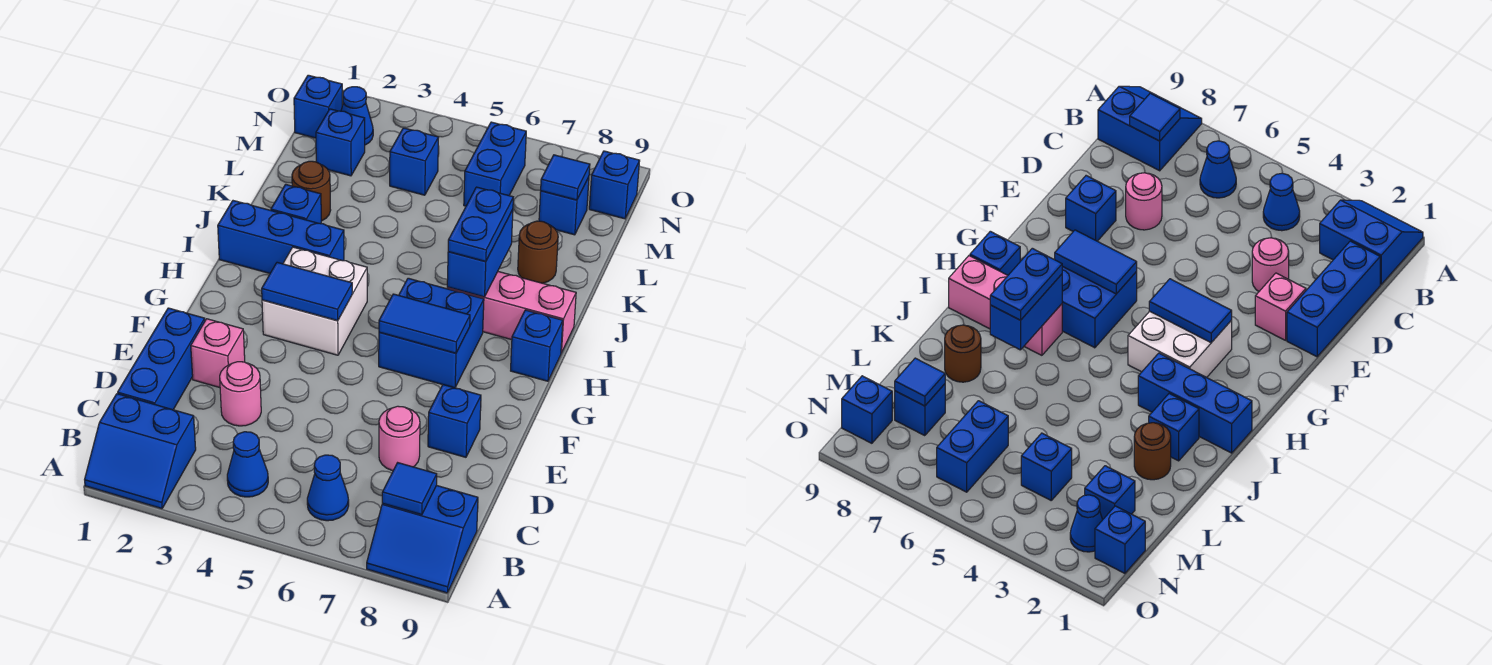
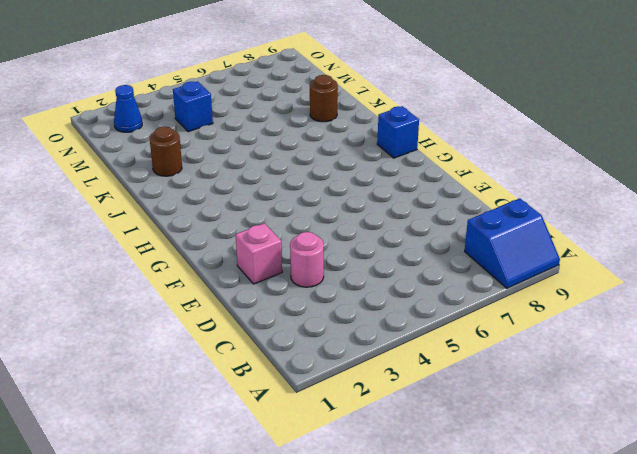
none -> blue 2x2 slope [85,394,196,509]
none -> blue 1x1 cone [227,432,268,497]
none -> blue 1x1 cone [307,455,349,521]
none -> blue 1x3 brick [118,308,205,410]

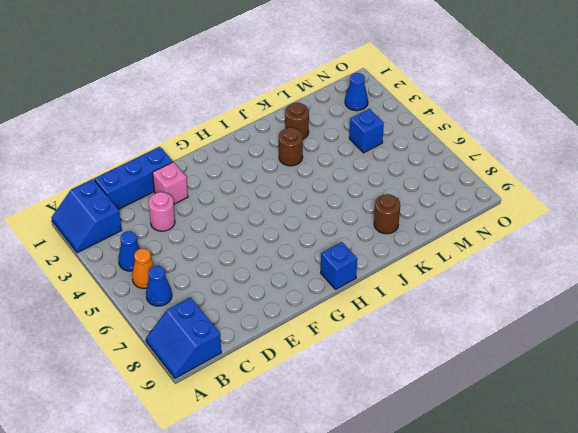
orange 1x1 cone [132,248,154,289] -> none
brown 1x1 round brick [279,127,303,166] -> none
none -> pink 1x1 round brick [379,406,420,471]
none -> blue 1x1 brick [428,385,481,457]
none -> white 2x2 brick [262,247,367,355]
none -> blue 2x2 brick [379,278,484,388]

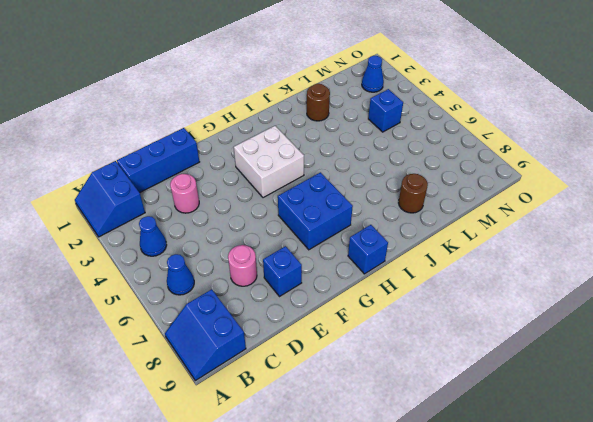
none -> pink 1x1 brick [191,319,245,388]
none -> blue 1x3 brick [218,201,344,273]
none -> pink 1x3 brick [447,272,576,353]
none -> blue 1x1 brick [271,184,321,224]

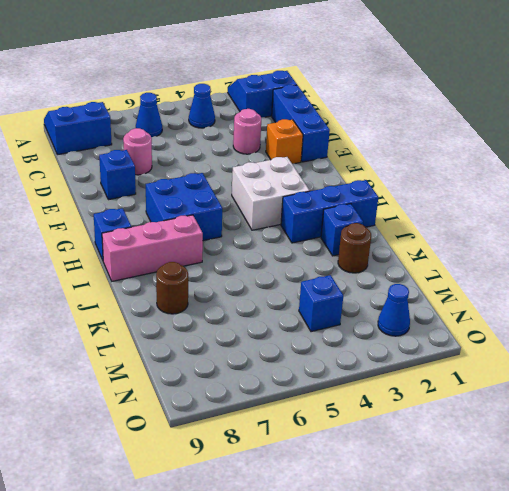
orange 1x1 brick [266,119,303,164] -> pink 1x1 brick [191,319,245,388]
none -> blue 1x1 brick [316,109,365,176]
none -> blue 1x2 brick [464,122,526,206]
none -> blue 1x1 brick [539,177,589,235]
none -> blue 1x1 brick [294,75,342,138]

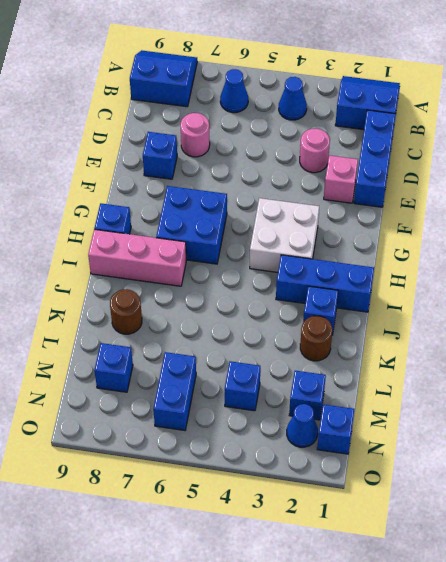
none -> blue 1x1 brick [589,151,640,219]
none -> blue 1x1 tile [382,463,437,515]
none -> blue 1x2 tile [262,262,352,321]
none -> blue 1x2 tile [379,294,470,353]

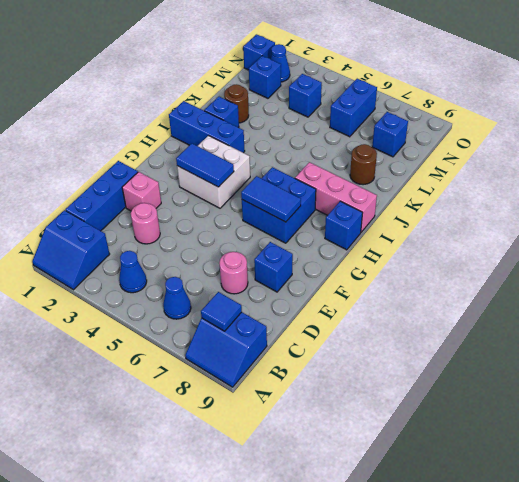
none -> blue 1x1 brick [589,151,640,219]
none -> blue 1x2 brick [447,209,513,297]
none -> blue 1x1 tile [541,155,590,200]
none -> blue 1x2 plate [448,187,513,261]

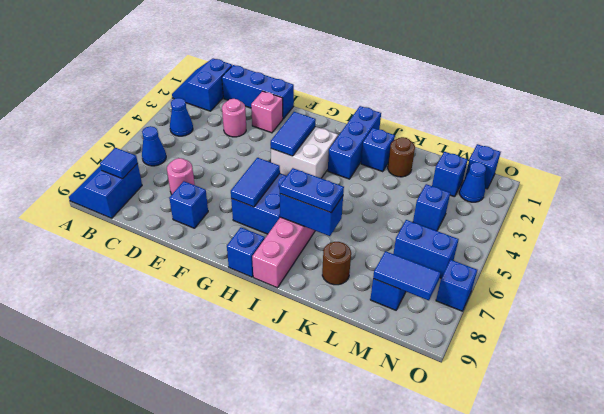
blue 1x2 tile [373,251,440,300] -> blue 1x1 tile [541,155,590,200]
blue 1x1 brick [436,260,477,311] -> blue 1x1 brick moved to [589,151,640,219]

